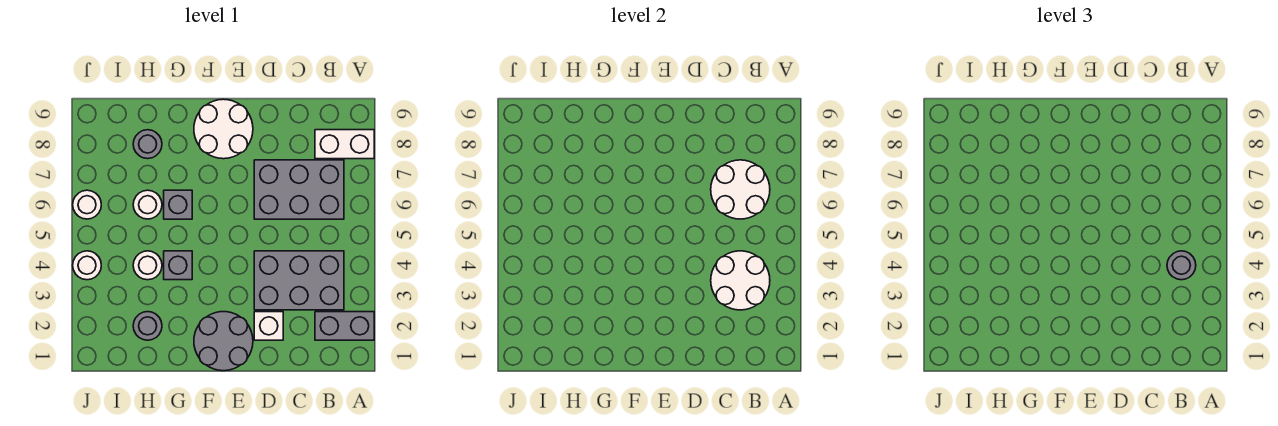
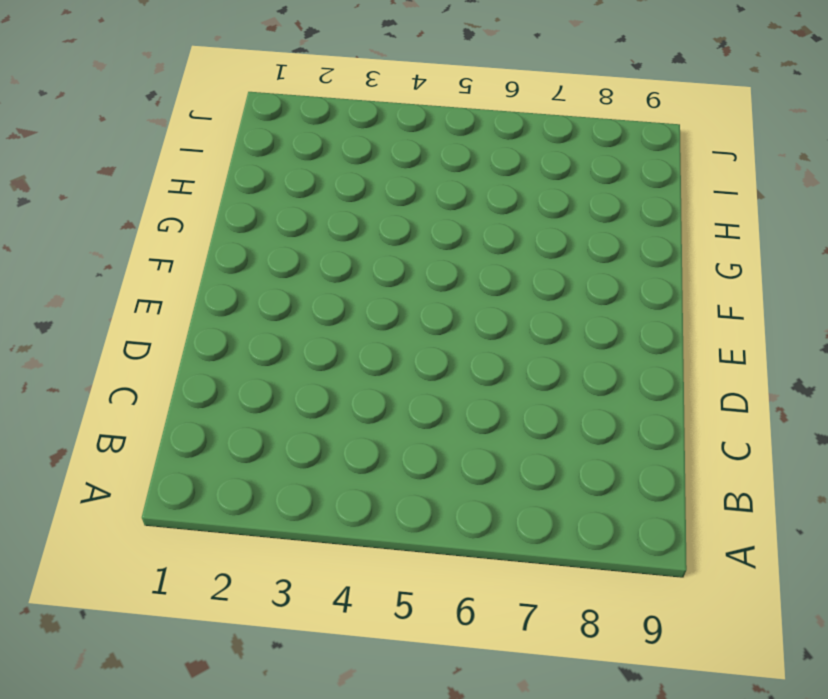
none -> grey 1x2 brick [315,312,374,340]
none -> white 1x2 brick [315,130,374,159]
none -> grey 2x3 brick [254,251,344,310]

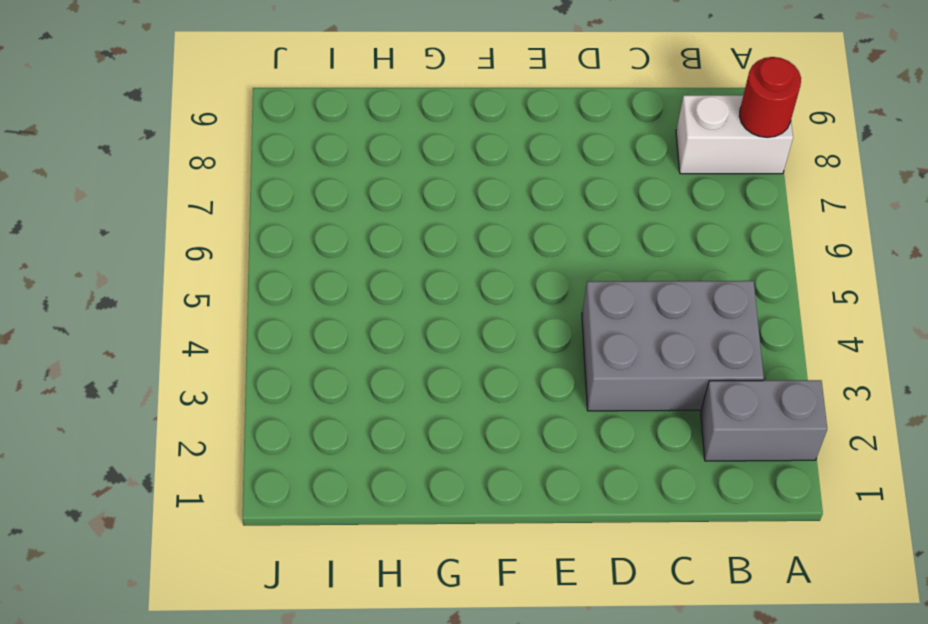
red 1x1 round brick [739,57,801,137] -> none
none -> grey 2x3 brick [254,160,344,219]
none -> white 1x1 brick [254,312,283,340]
none -> grey 2x2 round brick [194,312,253,371]

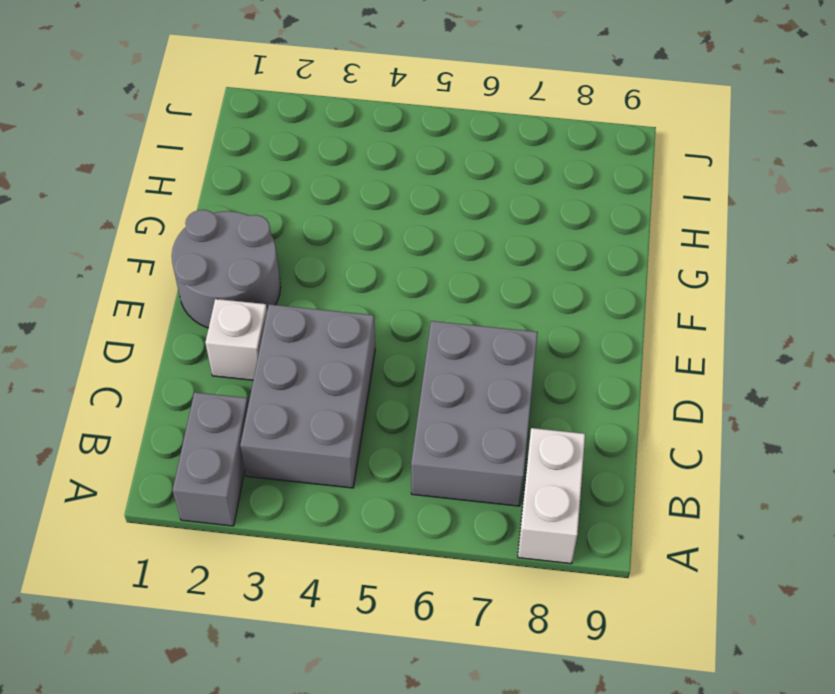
none -> white 2x2 round brick [194,99,253,159]
none -> grey 1x1 brick [164,251,192,280]
none -> grey 1x1 brick [164,190,192,219]

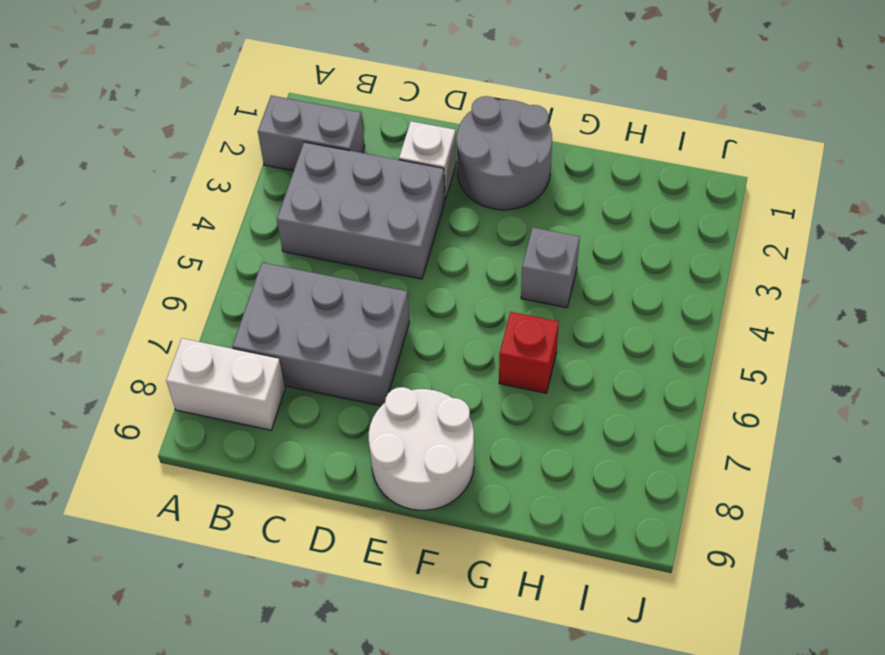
red 1x1 brick [499,312,559,393] -> grey 1x1 brick [164,190,192,219]
none -> grey 1x1 round brick [133,312,162,340]
none -> white 1x1 round brick [133,251,162,280]
none -> white 1x1 round brick [133,190,162,219]

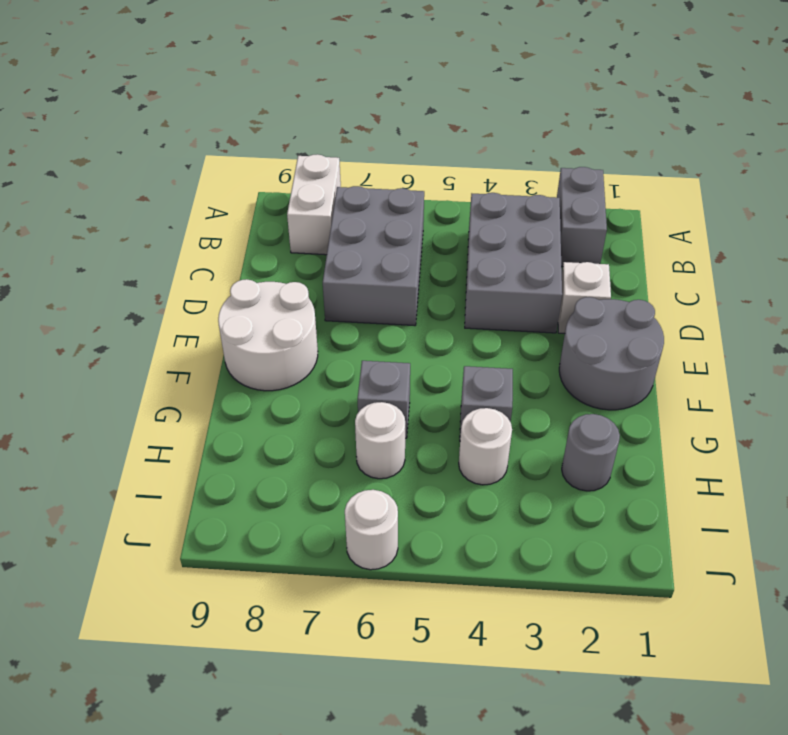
none -> grey 1x1 round brick [133,130,162,159]
none -> white 1x1 round brick [73,251,101,280]
none -> white 2x2 round brick [711,251,770,310]

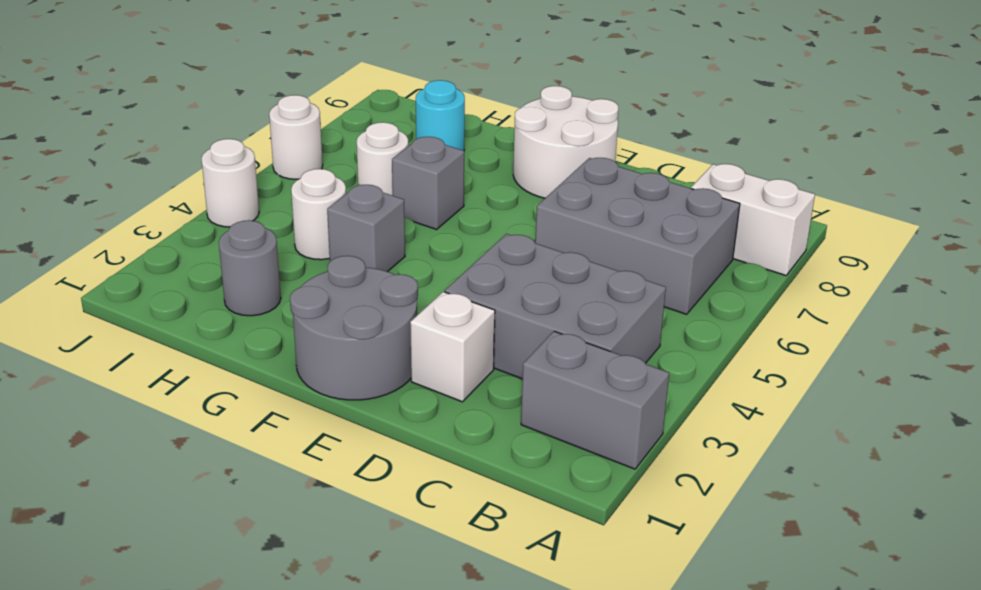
cyan 1x1 round brick [416,80,465,151] -> grey 1x1 round brick [133,130,162,159]
none -> white 2x2 round brick [711,251,770,310]
none -> white 2x2 round brick [711,160,770,219]
none -> grey 1x1 round brick [1167,251,1196,280]

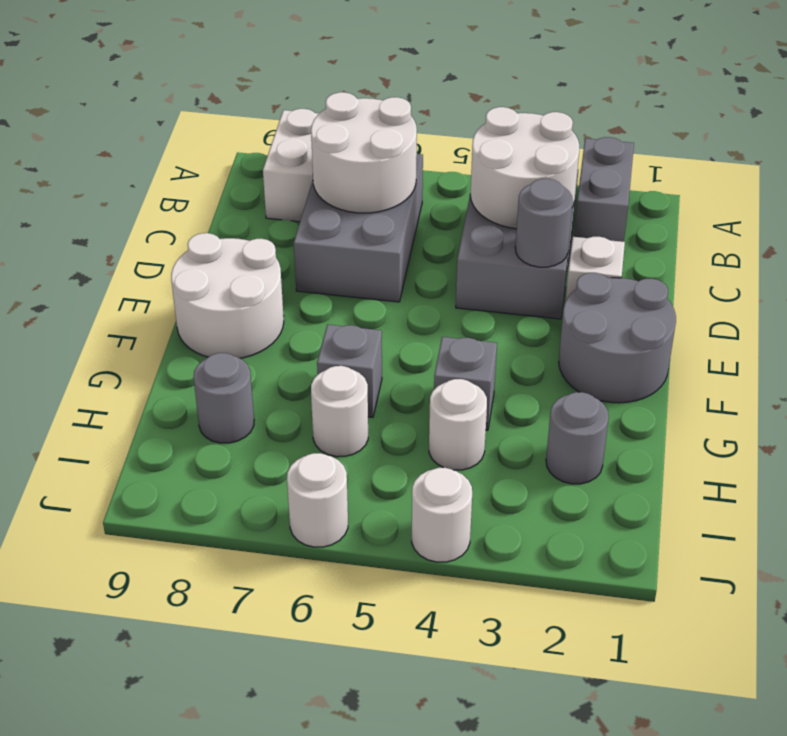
grey 1x1 round brick [515,179,573,267] -> grey 1x1 round brick moved to [1167,251,1196,280]

